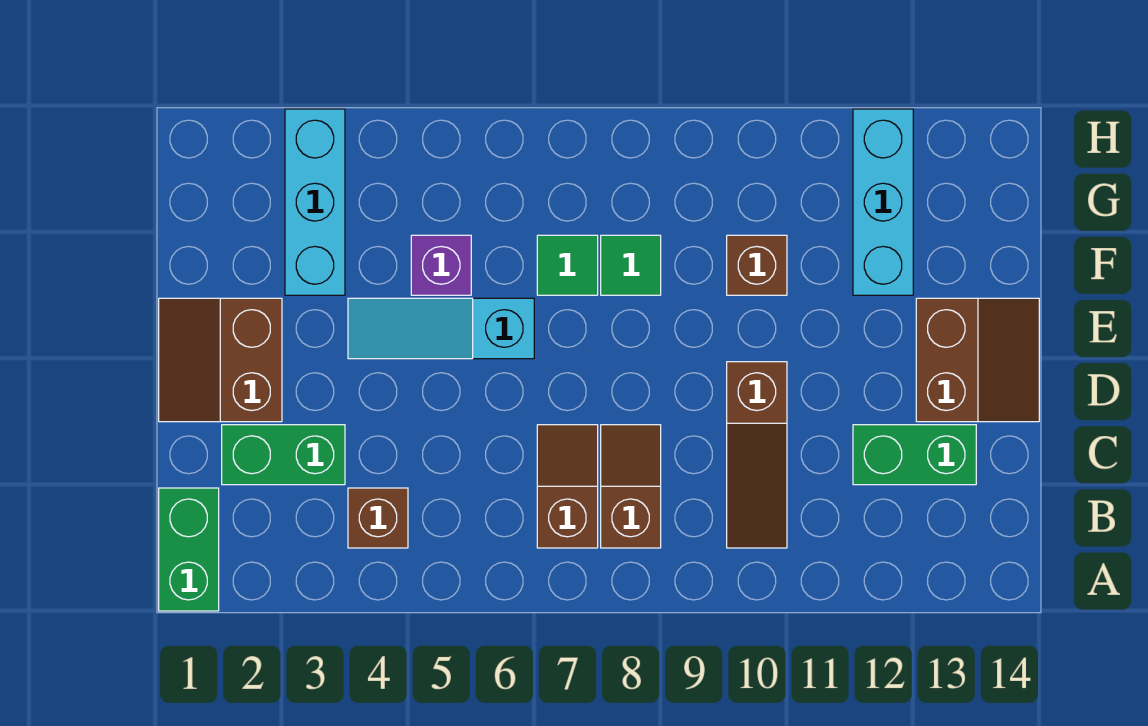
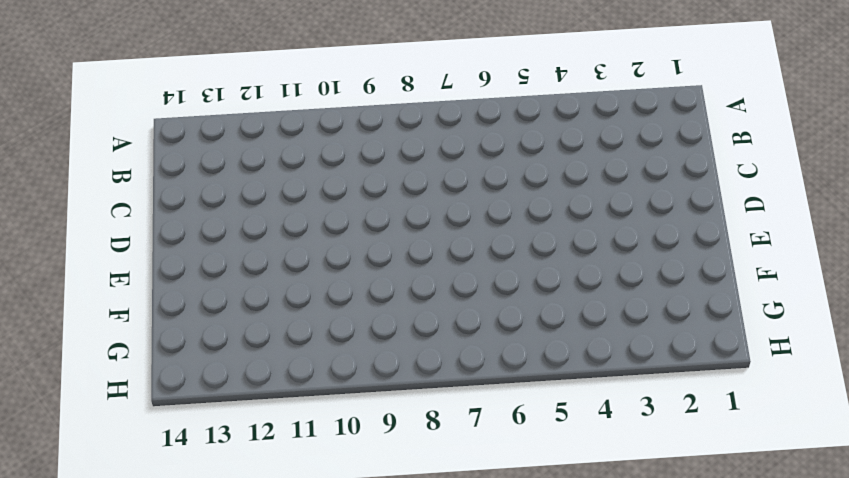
none -> green 1x2 brick [159,488,219,611]
none -> brown 1x1 brick [348,488,408,548]
none -> brown 1x2 slope [537,425,598,548]

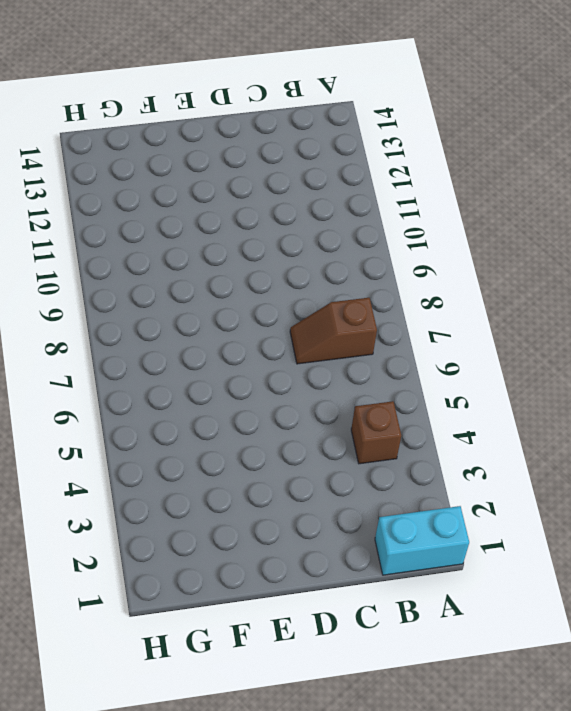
cyan 1x2 brick [375,506,469,575] -> green 1x2 brick [159,488,219,611]
none -> brown 1x2 slope [601,425,661,548]
none -> brown 1x3 slope [727,362,787,548]
none -> green 1x2 brick [222,425,345,485]

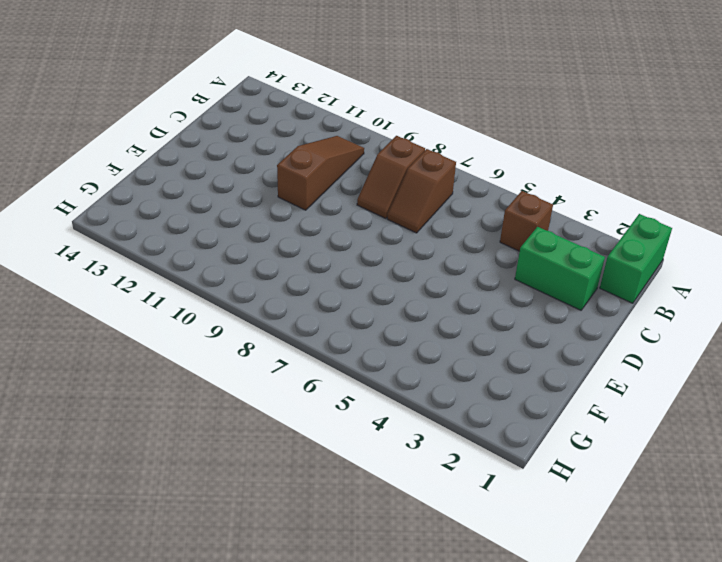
none -> green 1x2 brick [853,425,976,485]
none -> brown 2x2 slope [159,298,282,422]
none -> brown 2x2 slope [916,298,1039,422]

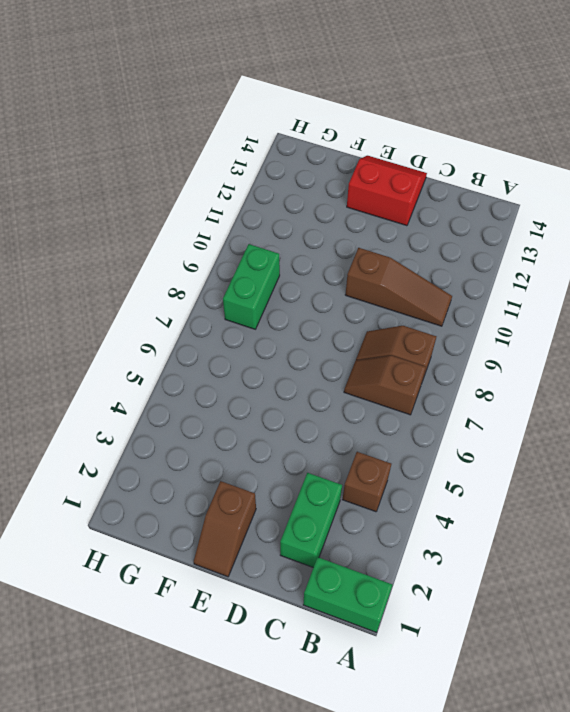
red 2x2 slope [347,156,427,226] -> brown 2x2 slope [916,298,1039,422]
brown 1x2 slope [194,481,256,577] -> brown 2x2 slope [159,298,282,422]
green 1x2 brick [223,244,280,329] -> green 1x2 brick moved to [853,425,976,485]
none -> cyan 1x3 slope [348,298,534,359]
none -> cyan 1x3 brick [285,109,345,295]
none -> purple 1x1 brick [411,235,471,295]

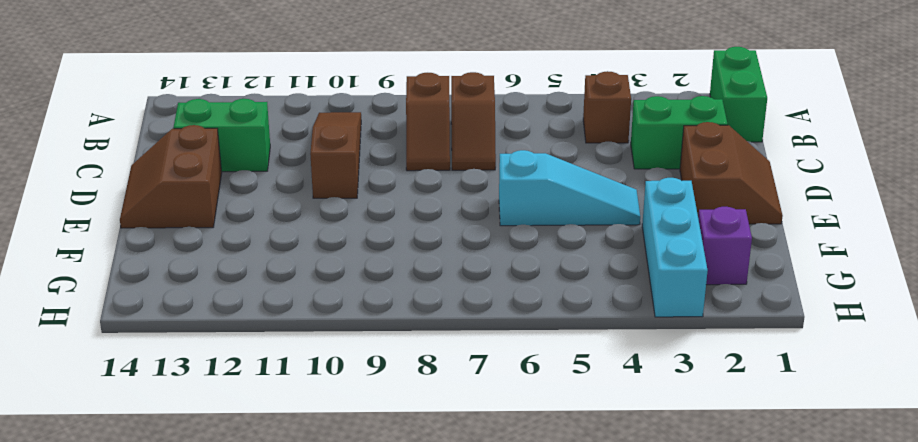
purple 1x1 brick [698,207,752,285] -> purple 1x1 brick moved to [411,235,471,295]
none -> green 1x1 tile [537,235,598,295]
none -> green 1x1 tile [601,235,661,295]
none -> brown 1x1 brick [727,235,787,295]

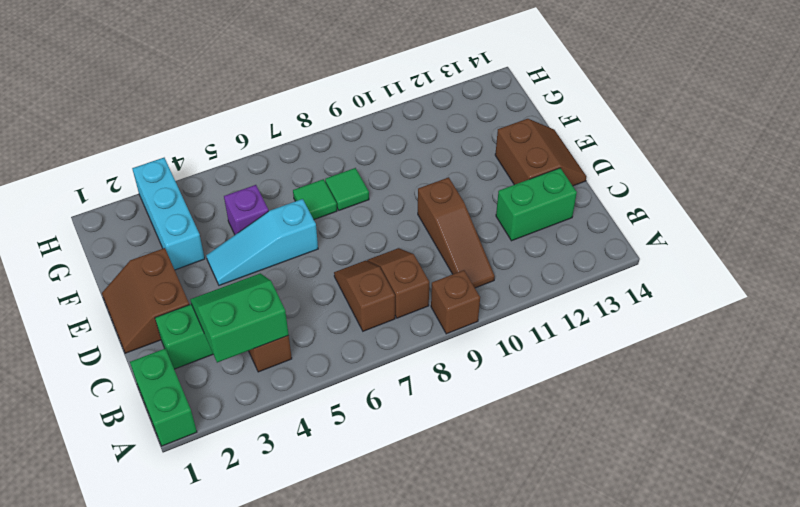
brown 1x1 brick [431,270,480,334] -> brown 1x1 brick moved to [727,235,787,295]
green 2x2 slope [190,273,289,363] -> none
none -> cyan 1x3 brick [853,109,913,295]

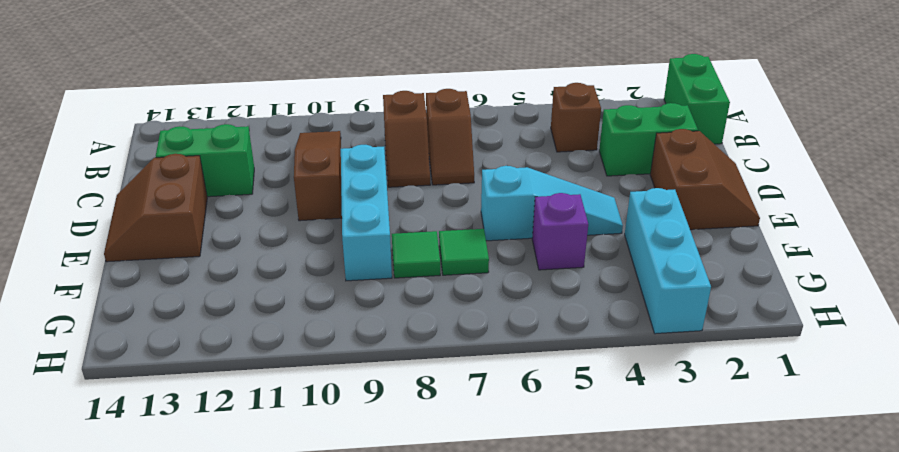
cyan 1x3 brick [341,145,392,281] -> cyan 1x3 brick moved to [853,109,913,295]
none -> brown 1x1 brick [727,235,787,295]

